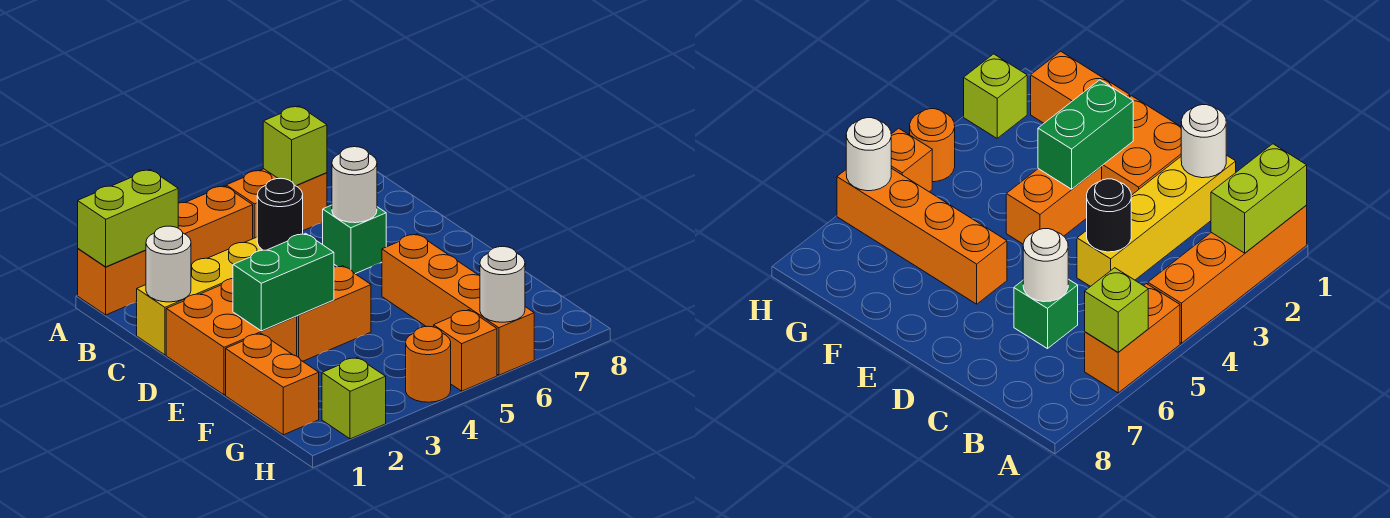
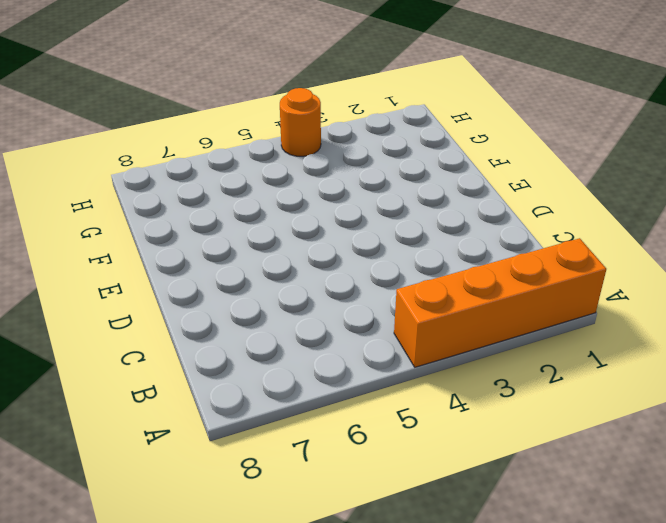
none -> orange 1x2 brick [226,169,327,239]
none -> yellow 1x4 brick [137,237,262,355]
none -> green 1x1 brick [323,205,386,274]

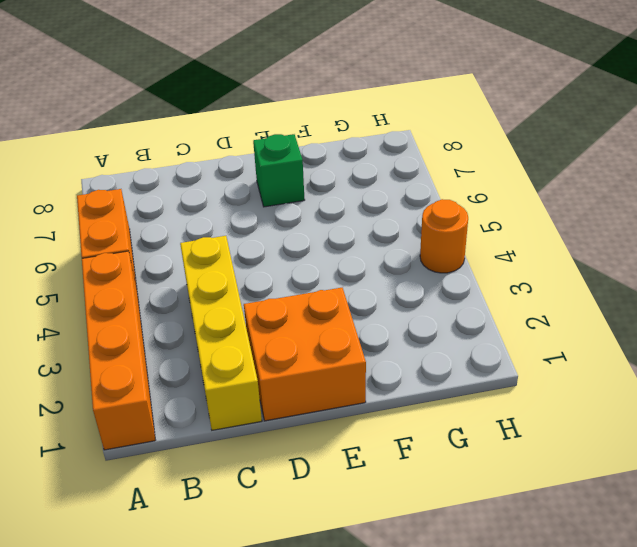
green 1x1 brick [253,134,305,207] -> green 1x1 brick moved to [323,205,386,274]
none -> orange 1x2 brick [296,266,371,361]
none -> orange 1x4 brick [382,234,534,375]
none -> orange 1x2 brick [226,333,319,435]

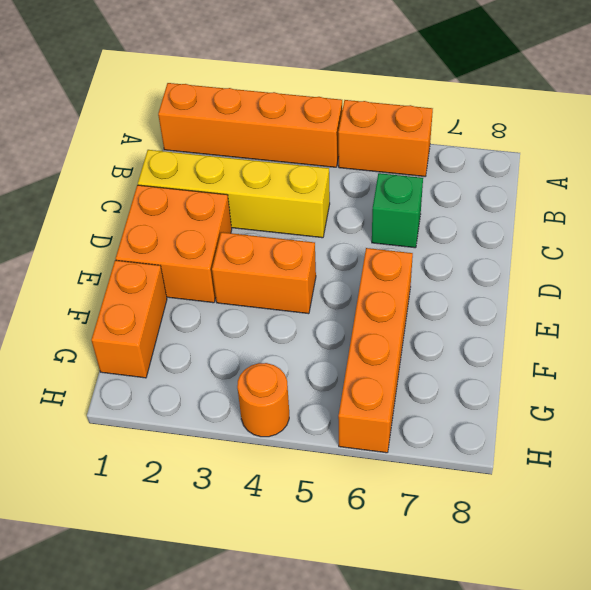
none -> lime 1x1 brick [322,357,386,439]
none -> orange 1x1 brick [434,310,497,391]
none -> lime 1x2 brick [78,170,178,267]

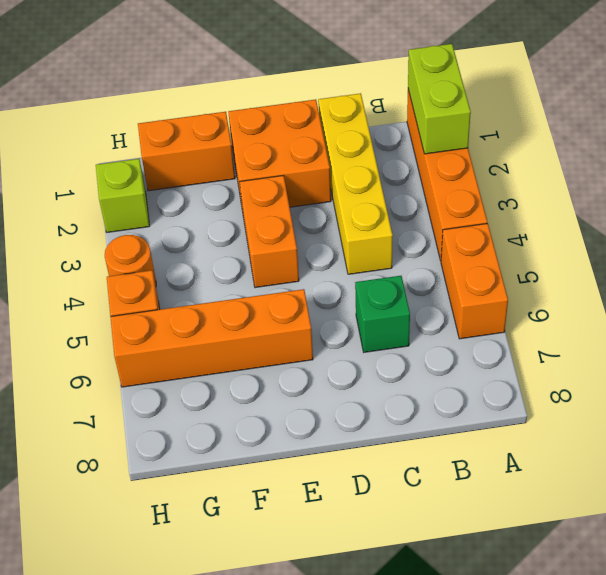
none -> lime 1x1 brick [263,106,327,186]
none -> white 1x1 round brick [146,226,191,302]
none -> black 1x1 round brick [257,178,303,250]

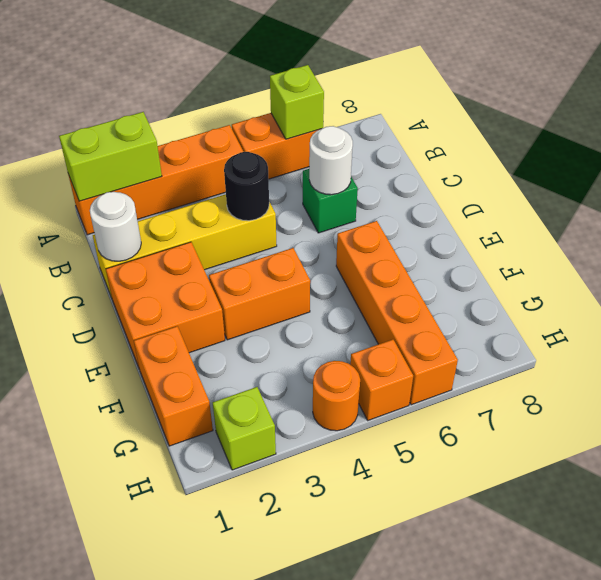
none -> green 1x2 brick [233,233,334,331]
none -> white 1x1 round brick [480,247,525,322]

